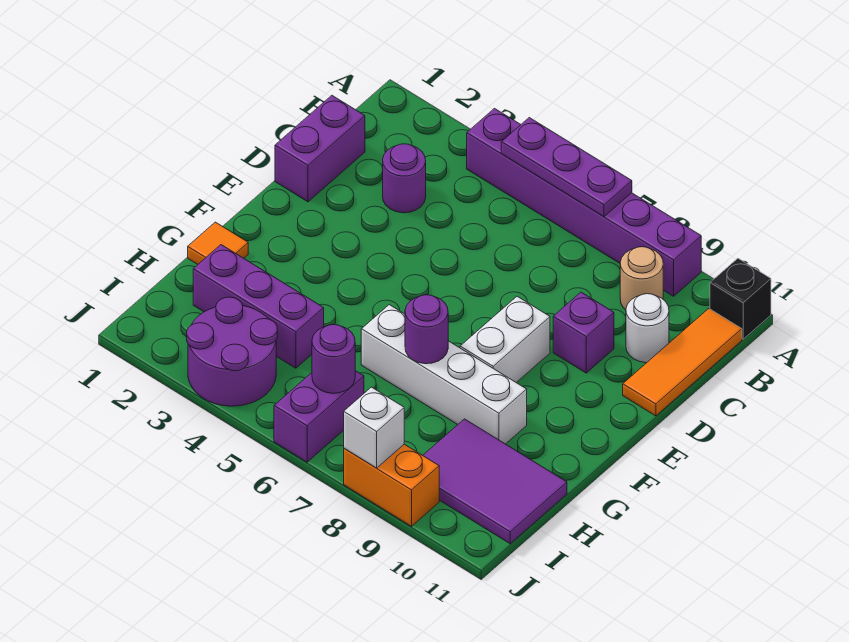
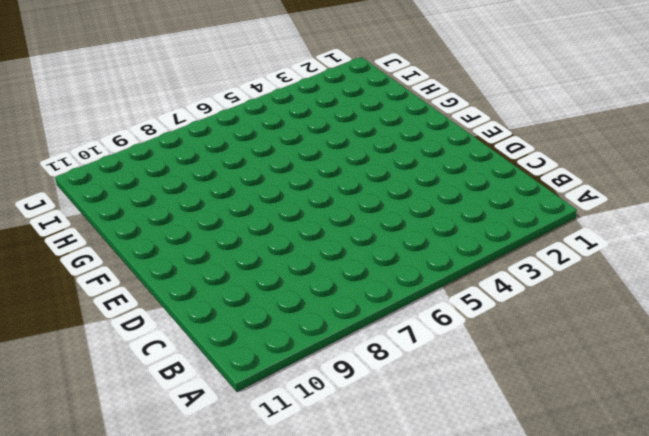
none -> purple 1x6 brick [467,109,701,296]
none -> black 1x1 brick [710,258,771,339]
none -> tan 1x1 round brick [620,247,663,310]

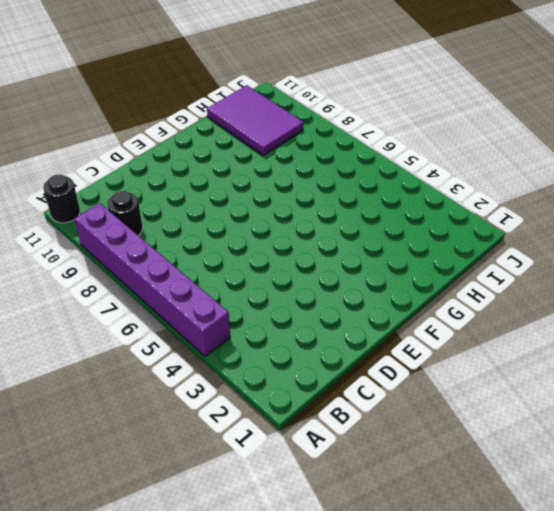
black 1x1 round brick [43,175,80,223] -> black 1x1 brick [710,258,771,339]
black 1x1 round brick [107,191,143,236] -> tan 1x1 round brick [620,247,663,310]
none -> orange 1x3 tile [623,309,742,416]
none -> purple 1x2 brick [275,95,365,202]
none -> purple 1x1 round brick [383,144,426,213]

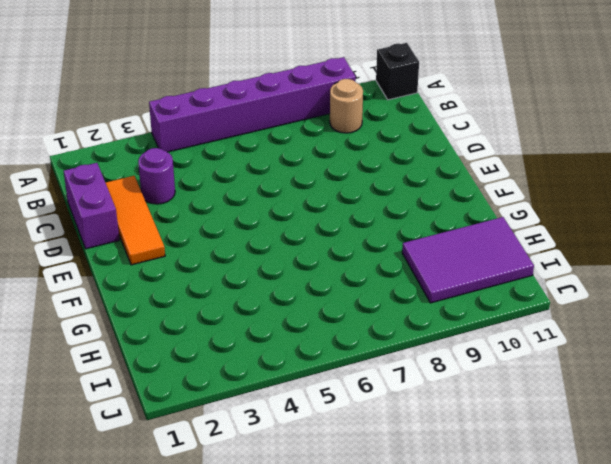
orange 1x3 tile [105,176,165,265] -> orange 1x3 tile moved to [623,309,742,416]
none -> white 1x1 round brick [626,294,669,363]
none -> purple 1x1 brick [553,292,614,373]
none -> white 1x2 brick [460,296,550,383]

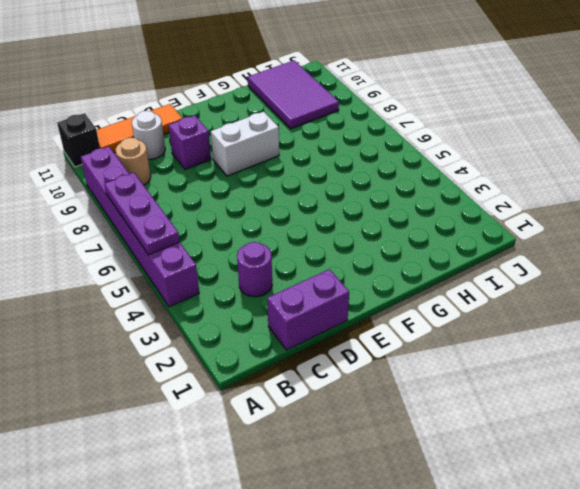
none -> orange 1x1 tile [188,222,248,264]
none -> white 1x4 brick [361,305,527,444]
none -> purple 1x3 brick [193,245,324,368]

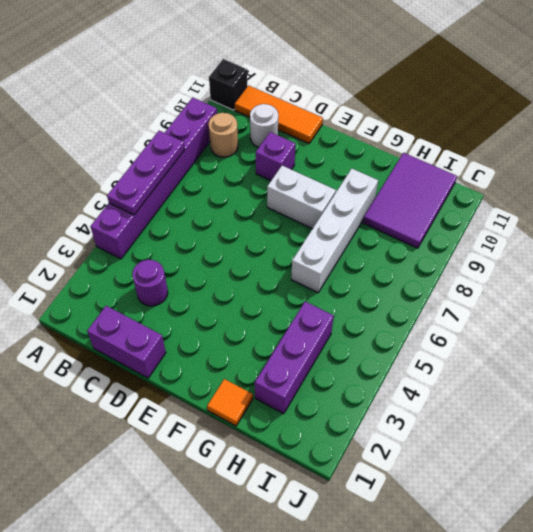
none -> purple 2x2 round brick [187,297,277,406]
none -> purple 1x2 brick [274,371,364,462]
none -> orange 1x2 brick [344,444,439,526]

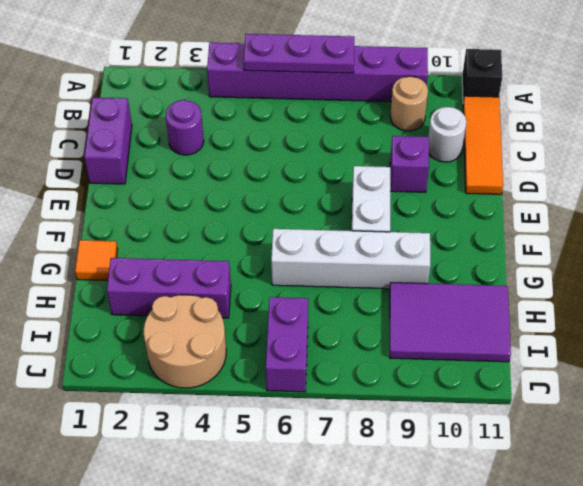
tan 2x2 round brick [144,295,226,388] -> purple 2x2 round brick [187,297,277,406]
none -> orange 1x2 brick [344,444,439,526]
none -> purple 1x1 round brick [405,295,448,364]
none -> purple 1x1 round brick [312,325,355,393]

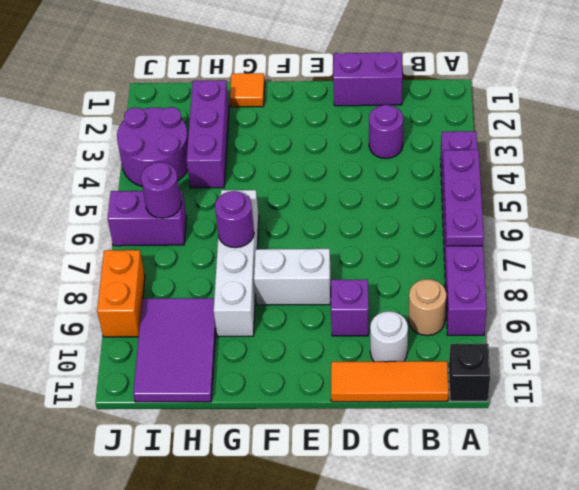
none -> white 1x1 brick [344,387,404,468]

